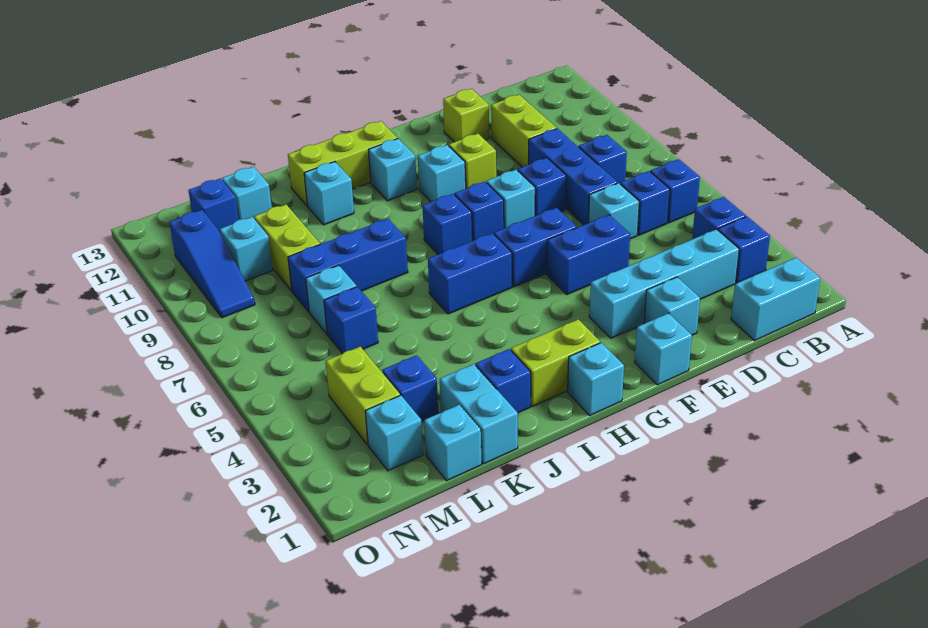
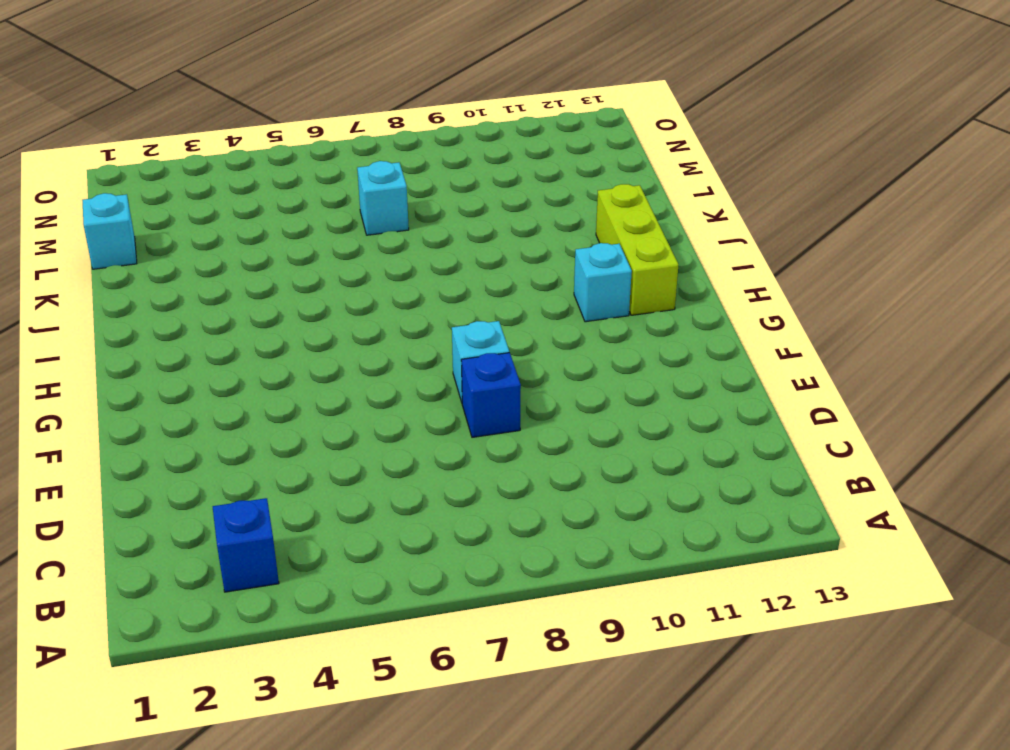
none -> cyan 1x2 brick [731,258,820,341]
none -> blue 1x1 brick [692,197,746,239]
none -> blue 1x1 brick [650,159,700,223]
none -> cyan 1x4 brick [589,229,739,338]

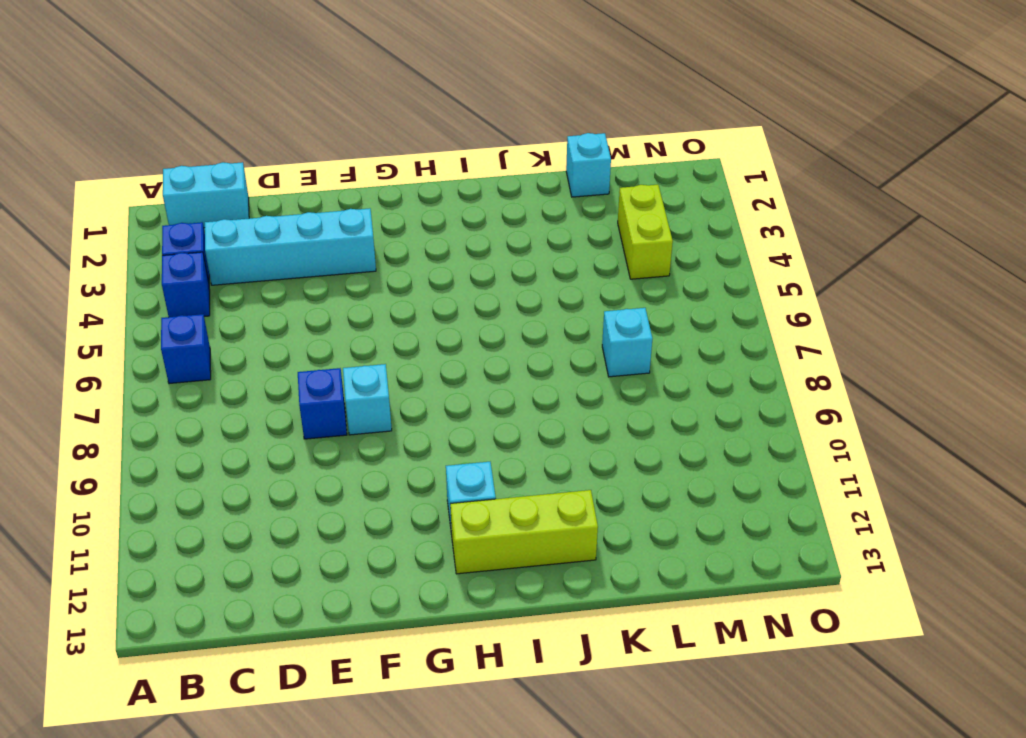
none -> blue 1x1 brick [620,171,670,235]
none -> blue 1x1 brick [579,135,627,184]
none -> cyan 1x1 brick [589,183,639,239]
none -> blue 1x3 brick [529,128,618,225]

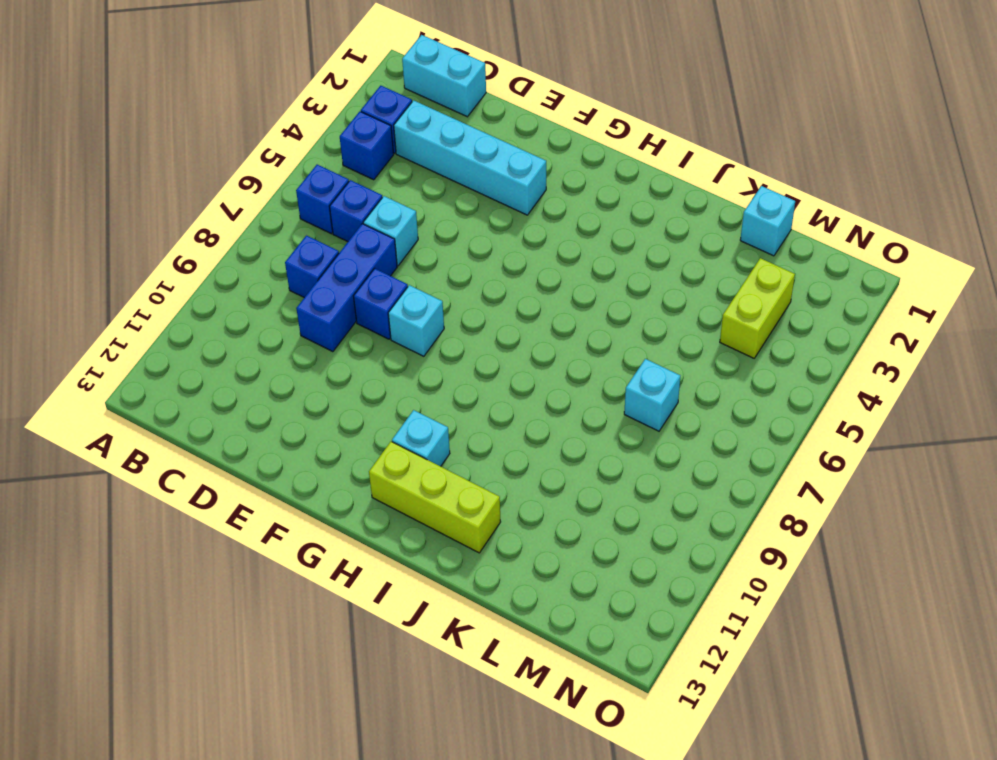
none -> lime 1x2 brick [491,95,556,167]
none -> cyan 1x1 brick [644,277,700,335]
none -> blue 1x2 brick [547,215,630,294]
none -> lime 1x1 brick [443,89,489,142]

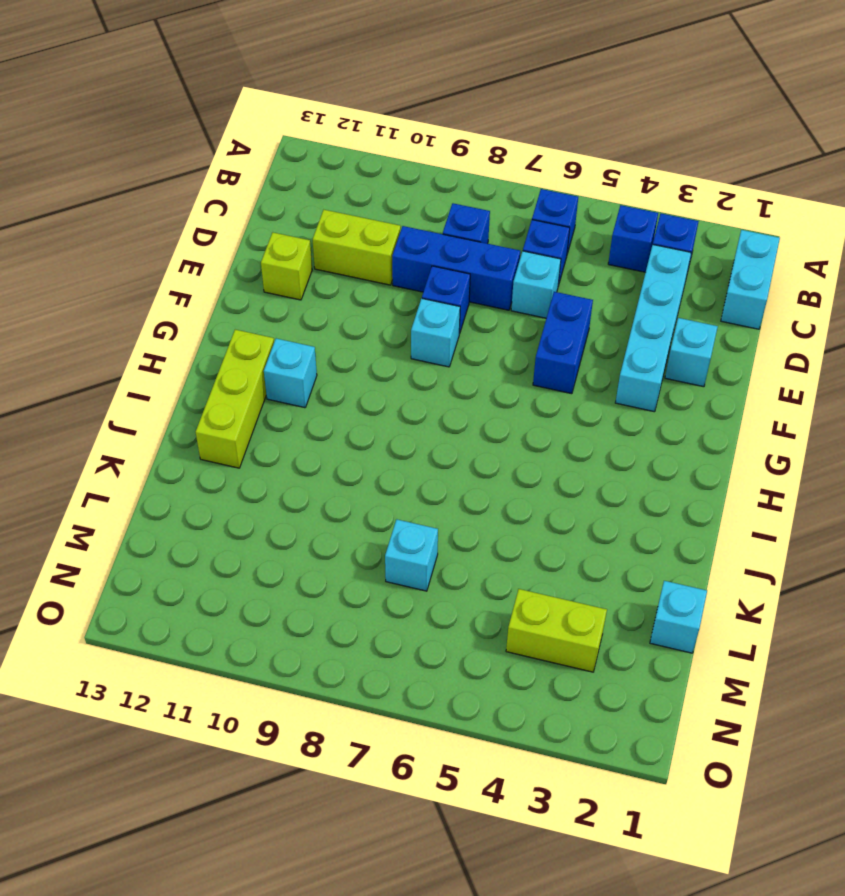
none -> cyan 1x1 brick [635,313,692,385]
none -> blue 1x2 brick [494,208,577,287]
none -> lime 1x1 brick [449,134,496,188]
none -> blue 1x1 brick [455,182,504,241]

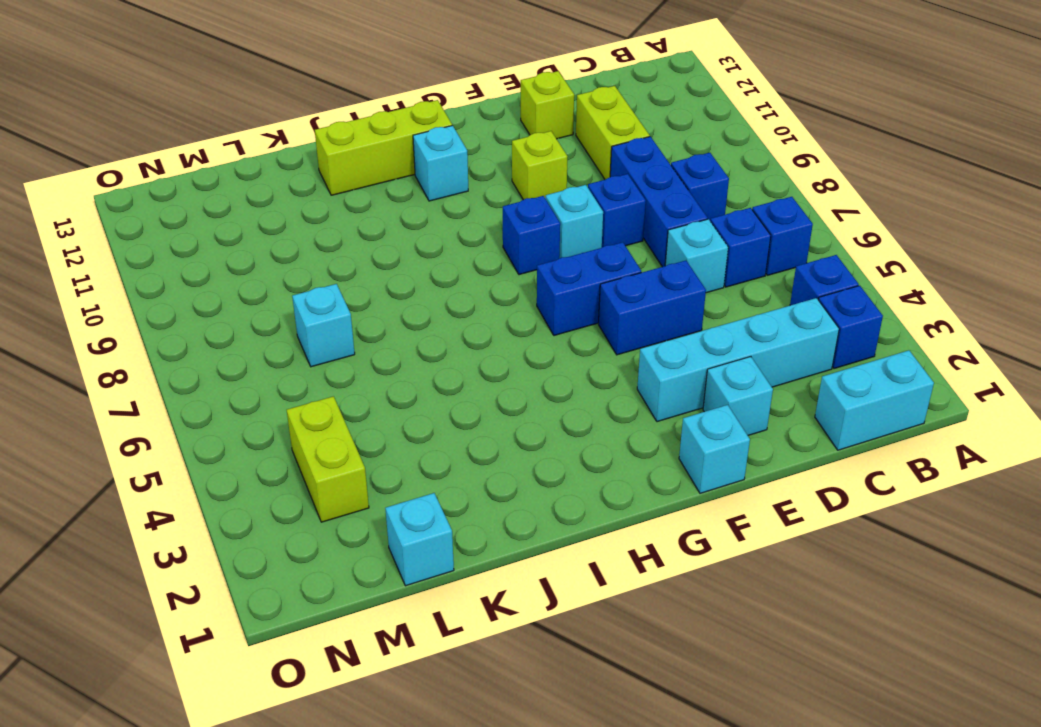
none -> cyan 1x1 brick [418,145,466,202]
none -> cyan 1x1 brick [568,343,624,415]
none -> lime 1x2 brick [511,319,600,406]
none -> blue 1x2 brick [428,233,512,314]

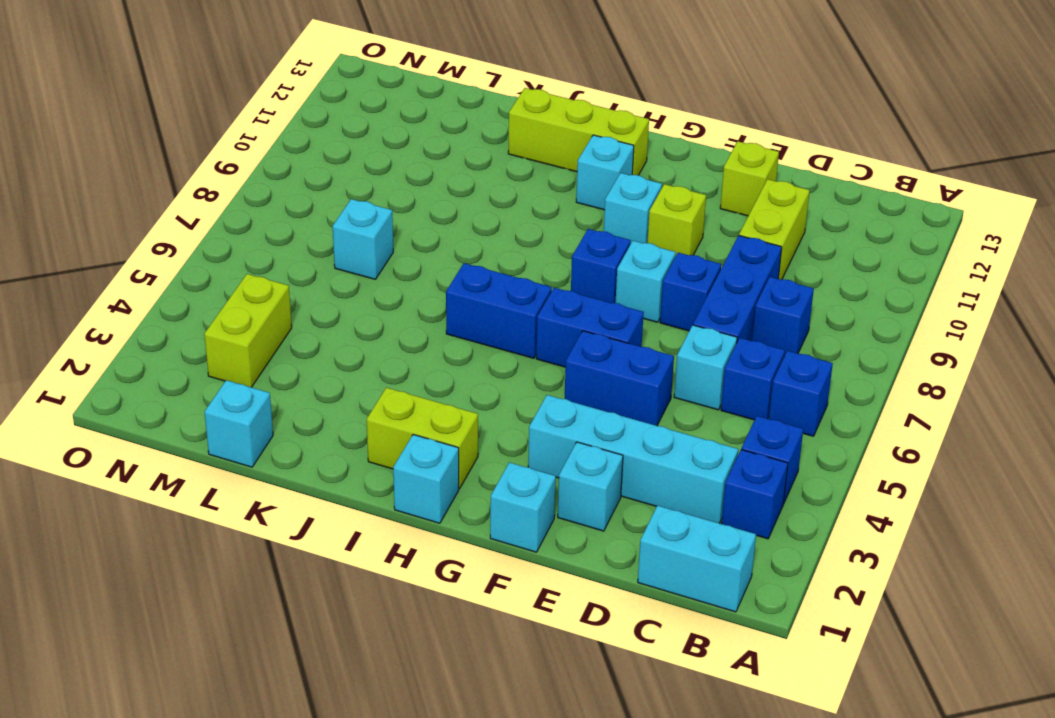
none -> blue 1x1 brick [423,194,472,254]
none -> blue 1x1 brick [476,349,531,413]
none -> blue 1x3 brick [288,219,408,312]
none -> cyan 1x1 brick [304,162,354,225]

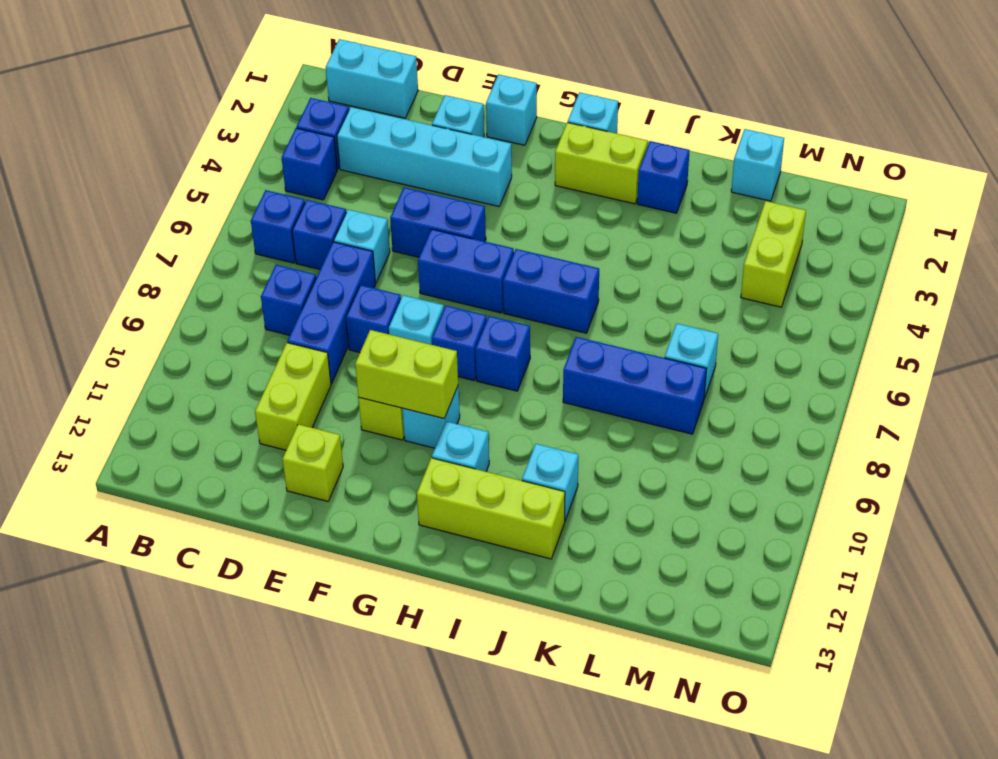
lime 1x2 brick [355,330,458,418] -> lime 1x2 brick turned to [254,205,320,291]
none -> cyan 1x2 brick [440,364,518,464]
none -> blue 1x1 brick [382,355,438,421]
none -> blue 1x1 brick [324,287,378,354]
none -> cyan 1x1 brick [222,167,272,220]

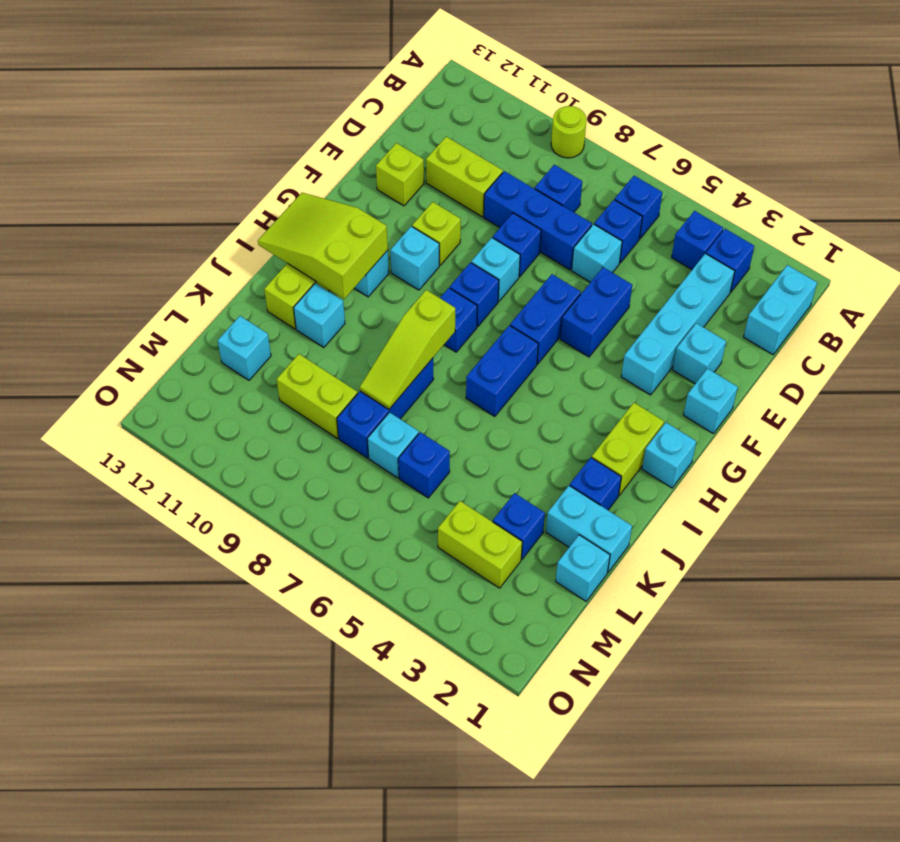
lime 1x1 round brick [551,106,587,158] -> none
lime 2x3 slope [258,193,388,299] -> none
lime 1x3 slope [360,290,455,409] -> none
none -> cyan 1x1 brick [365,395,423,471]
none -> cyan 1x1 brick [220,217,273,281]
none -> blue 1x1 brick [188,179,239,233]
none -> blue 1x3 slope [169,210,255,318]

